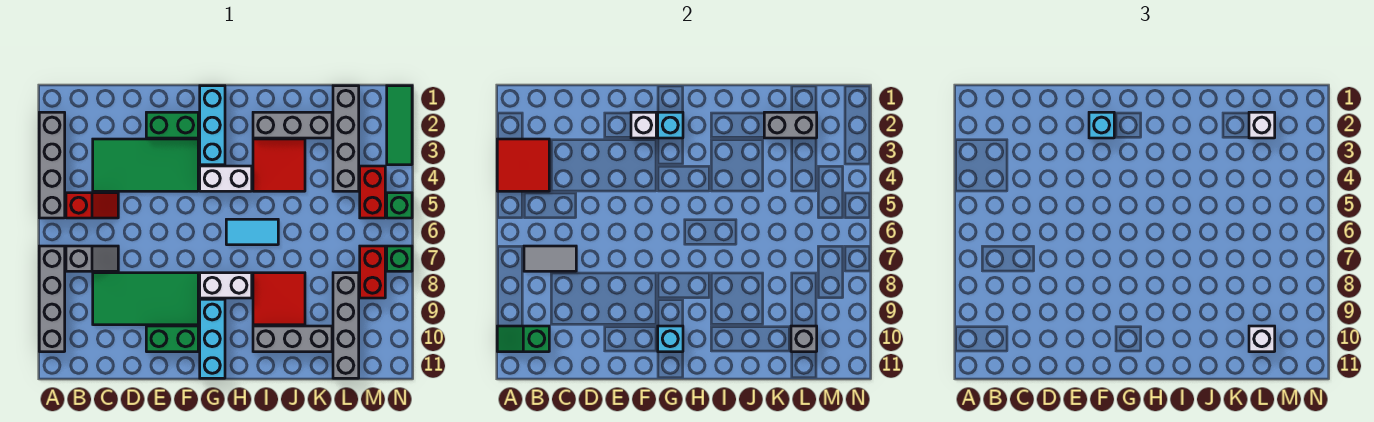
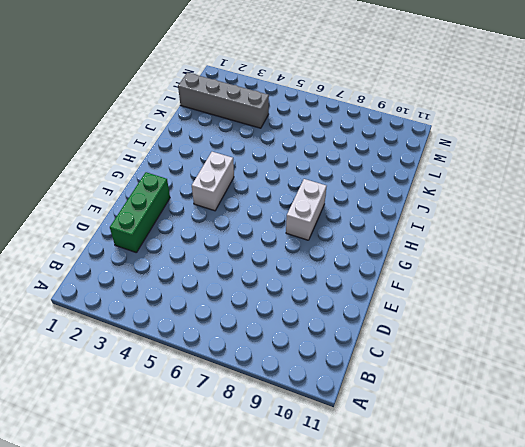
green 1x3 brick [110,172,170,252] -> green 1x2 brick [146,112,198,138]
none -> grey 1x4 brick [39,112,65,218]
none -> grey 1x4 brick [39,246,65,352]
none -> red 1x2 slope [66,193,118,218]
none -> grey 1x2 slope [66,246,118,271]

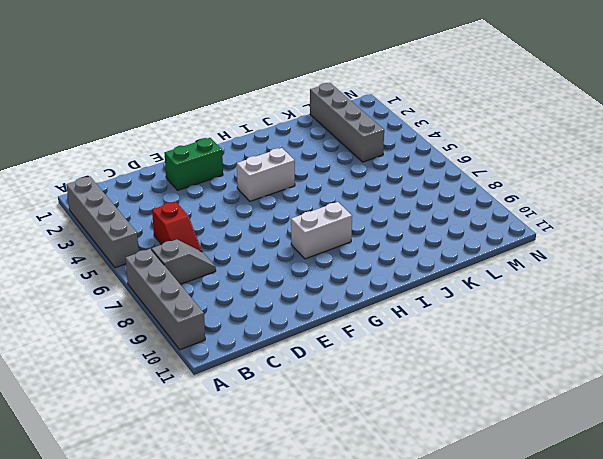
red 1x2 slope [152,201,202,252] -> red 1x2 slope turned to [66,193,118,218]
none -> green 2x4 tile [93,139,198,191]
none -> green 2x4 tile [93,273,198,325]
none -> green 1x2 brick [146,326,198,352]
none -> cyan 1x3 brick [200,86,225,165]

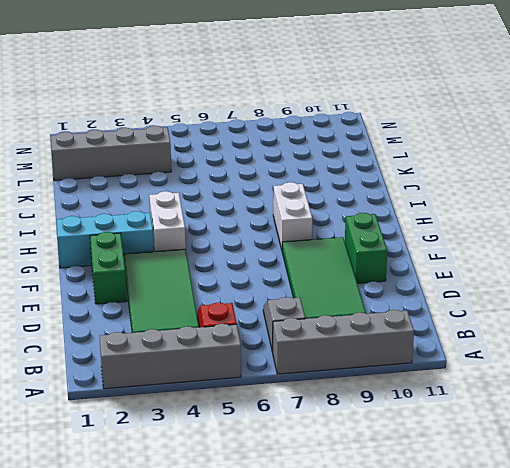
none -> cyan 1x3 brick [200,299,225,378]
none -> cyan 1x2 tile [226,219,278,245]
none -> grey 1x3 brick [253,112,332,138]
none -> red 2x2 tile [253,139,305,191]

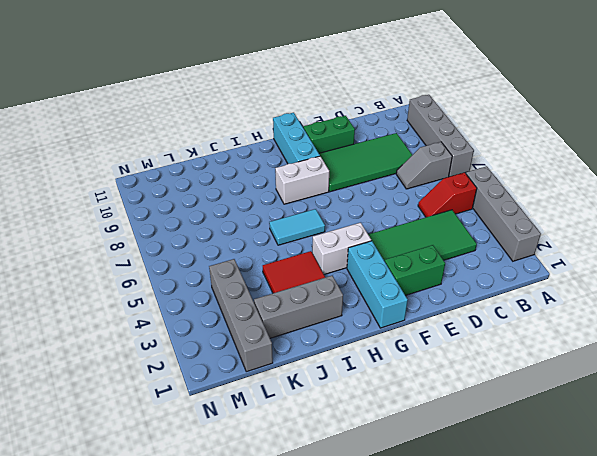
none -> red 2x2 tile [253,273,305,325]
none -> grey 1x3 brick [253,326,332,352]
none -> grey 1x4 brick [333,273,359,378]
none -> red 1x2 brick [360,166,385,218]

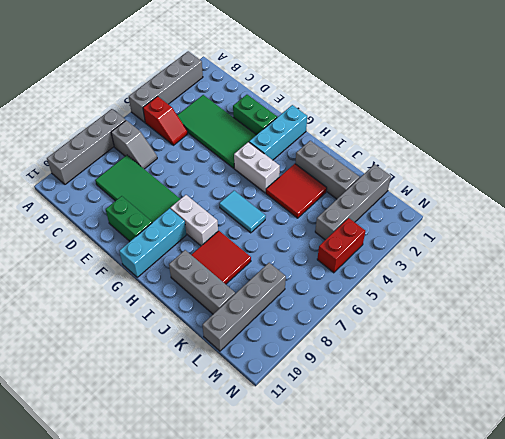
none -> red 1x2 brick [360,246,385,298]
none -> green 1x3 tile [387,86,412,165]
none -> green 1x1 brick [387,193,412,218]
none -> green 1x1 brick [387,246,412,271]

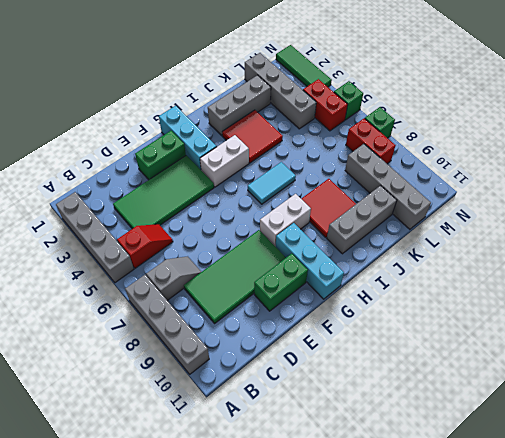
none -> red 2x2 tile [497,139,549,191]
none -> green 1x2 slope [497,326,549,352]
none -> grey 1x2 tile [524,246,576,271]
none -> white 1x1 brick [631,112,656,138]

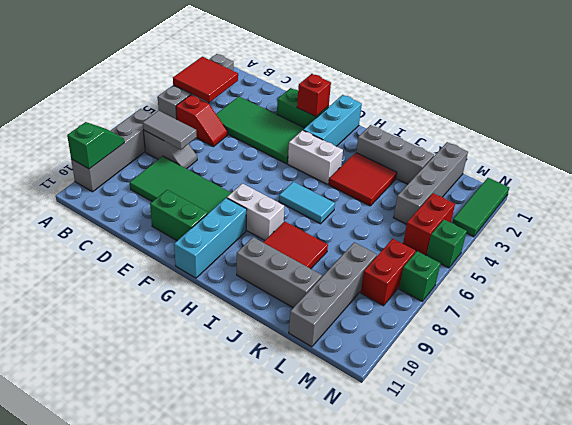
green 1x2 slope [67,122,124,169] -> green 1x2 slope turned to [497,326,549,352]
red 1x1 brick [297,74,331,117] -> white 1x1 brick [631,112,656,138]
none -> cyan 1x1 brick [658,112,683,138]
none -> cyan 1x1 brick [658,326,683,352]
none -> grey 1x2 brick [764,112,817,138]
none -> grey 1x1 brick [791,326,817,352]

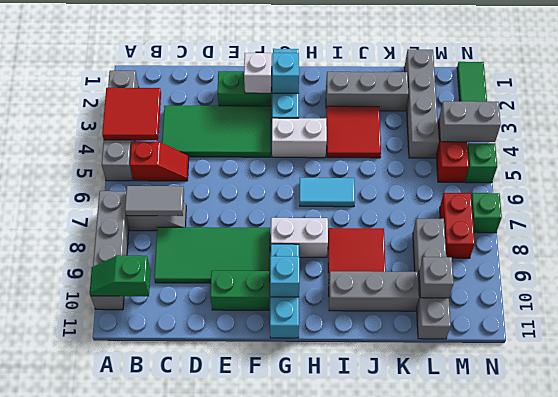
grey 1x2 brick [439,101,501,142] -> grey 1x2 brick moved to [764,112,817,138]
none -> cyan 1x1 brick [1089,112,1114,138]
none -> white 1x1 brick [1249,112,1275,138]
none -> white 1x1 brick [1249,326,1275,352]

